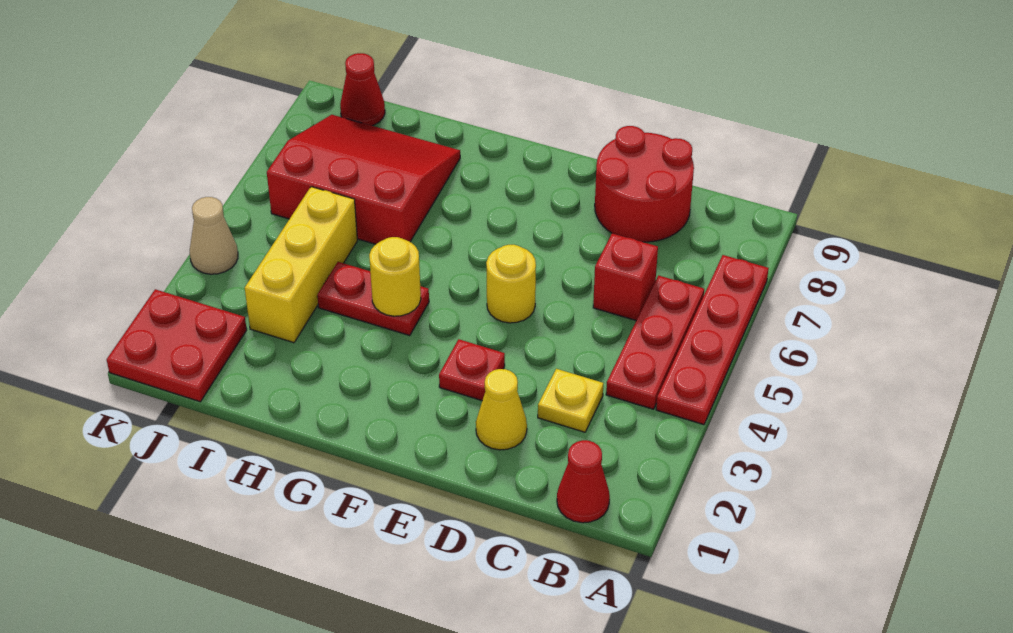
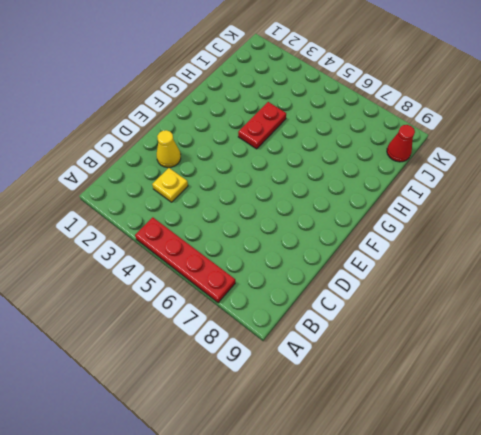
none -> red 1x1 cone [557,440,610,523]
none -> red 1x3 plate [606,275,704,409]
none -> red 1x1 brick [593,234,658,320]

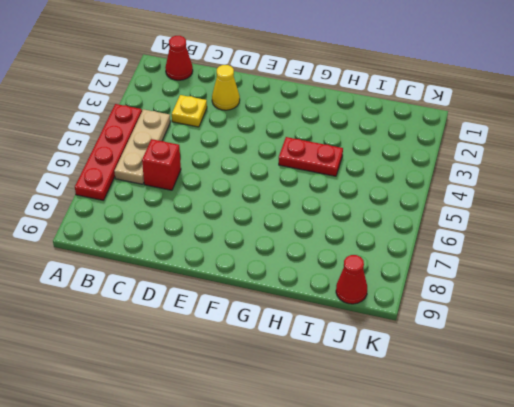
tan 1x3 plate [114,109,170,184] -> red 1x3 plate [606,275,704,409]
none -> red 2x2 round brick [595,126,694,242]
none -> red 1x1 plate [439,339,505,401]
none -> yellow 1x1 round brick [486,245,536,323]

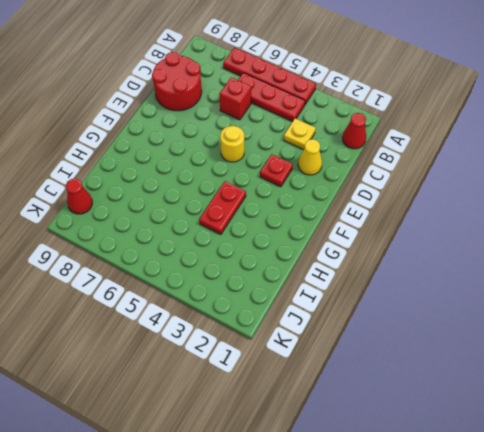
none -> red 3x3 slope [267,115,460,244]
none -> yellow 1x3 brick [245,187,358,343]
none -> red 2x2 plate [107,289,247,402]

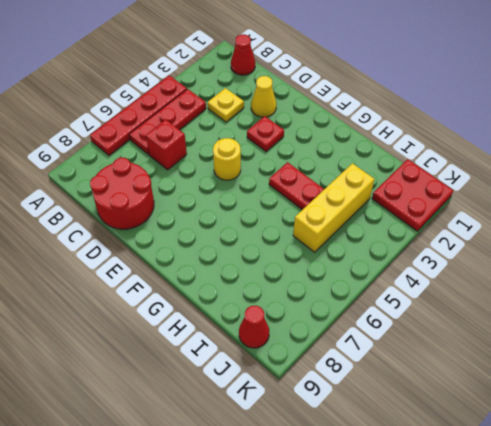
none -> red 3x3 slope [267,115,460,244]
none -> tan 1x1 cone [190,197,238,274]
none -> yellow 1x1 round brick [369,237,421,316]

